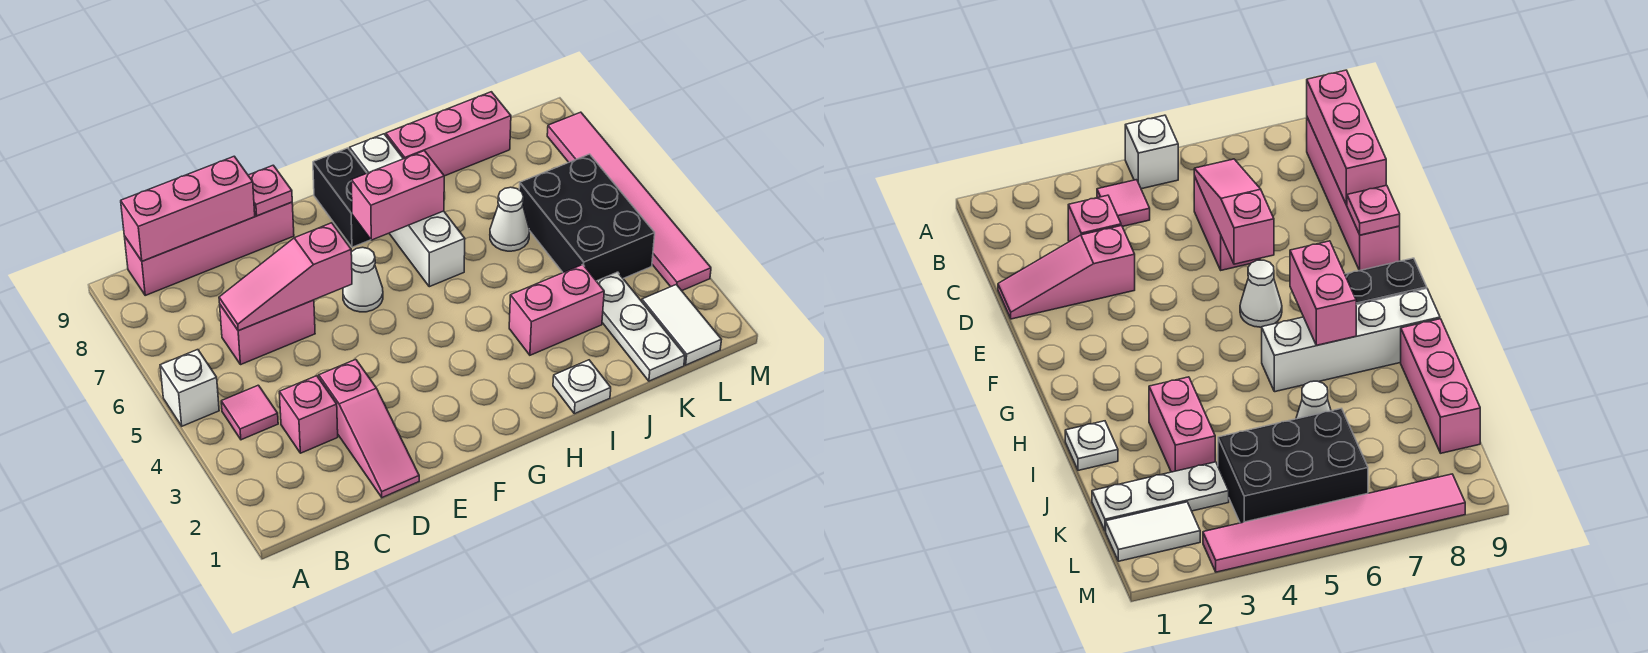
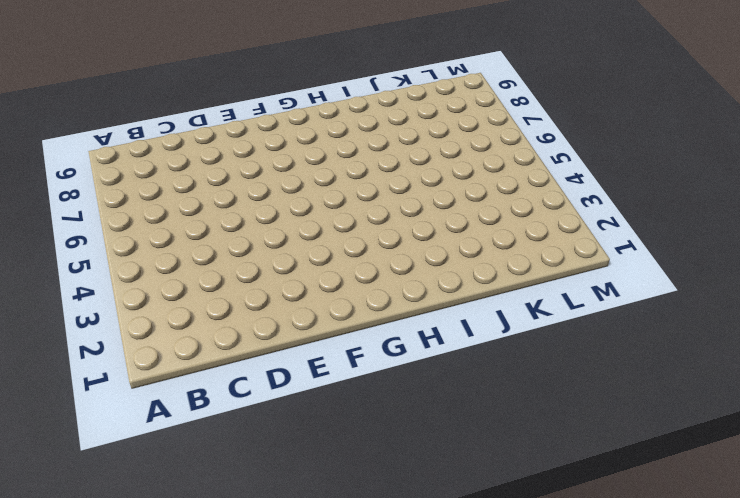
none -> white 1x1 brick [160,350,219,426]
none -> pink 1x1 tile [221,385,278,440]
none -> pink 1x4 brick [124,202,294,295]

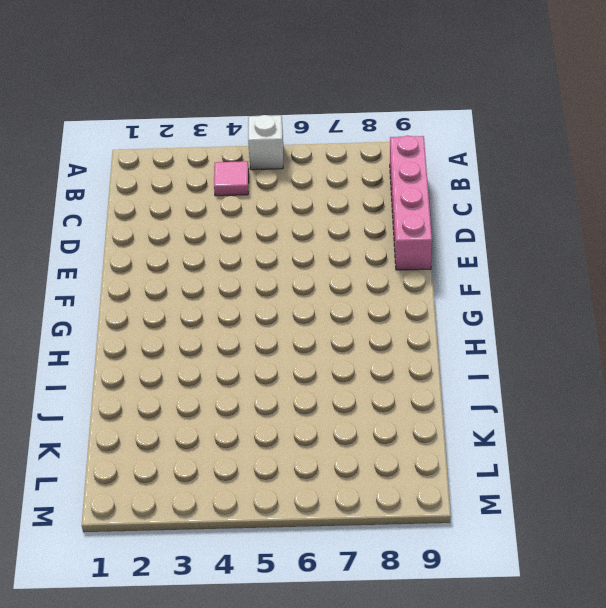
none -> pink 1x1 brick [279,376,338,453]
none -> pink 1x2 brick [220,300,315,365]
none -> pink 1x3 slope [319,359,419,498]

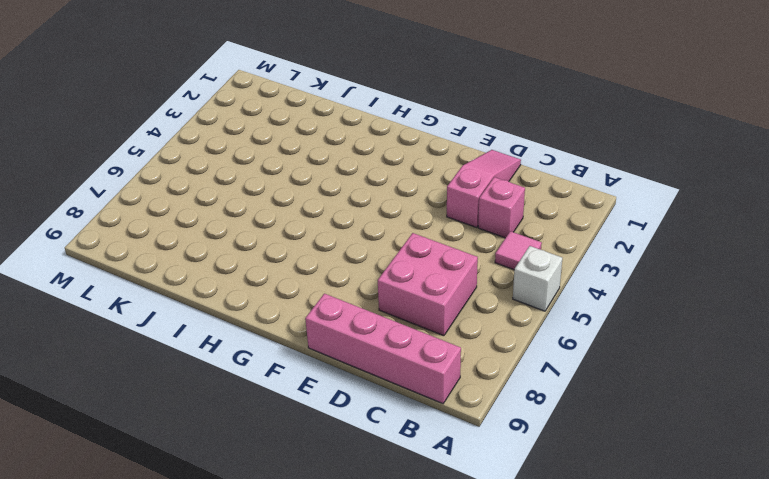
pink 2x2 brick [378,233,478,336] -> pink 1x2 brick [220,300,315,365]
none -> white 1x1 cone [343,247,383,312]
none -> black 1x2 brick [313,148,371,247]
none -> white 1x4 brick [350,134,465,287]

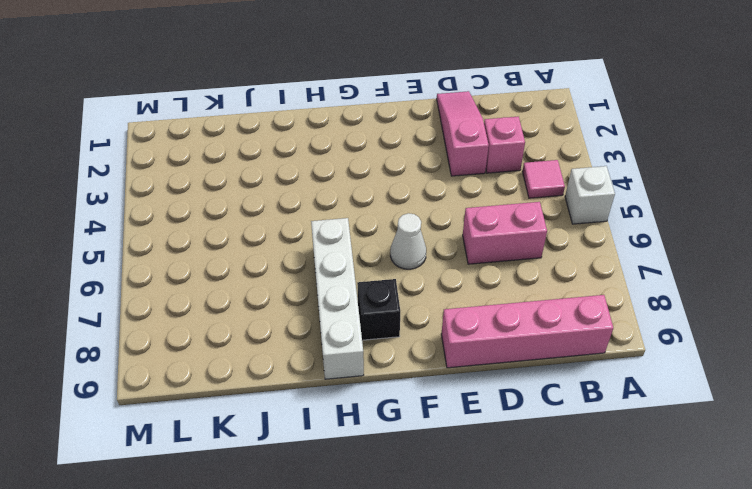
black 1x1 brick [357,279,400,340] -> black 1x2 brick [313,148,371,247]
none -> white 1x1 plate [553,360,611,414]
none -> pink 1x2 brick [509,265,604,355]
none -> pink 1x3 brick [386,92,511,176]

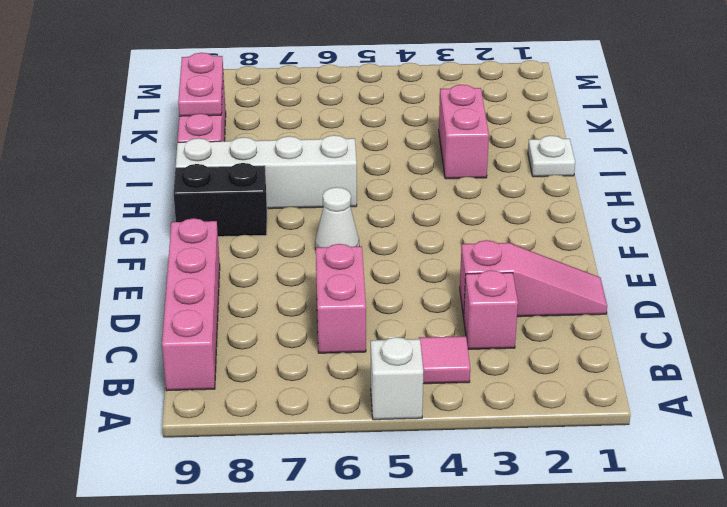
pink 1x2 plate [178,53,223,116] -> none
none -> white 1x1 cone [490,187,529,251]
none -> white 1x3 plate [597,272,685,381]
none -> black 2x3 brick [519,154,655,281]

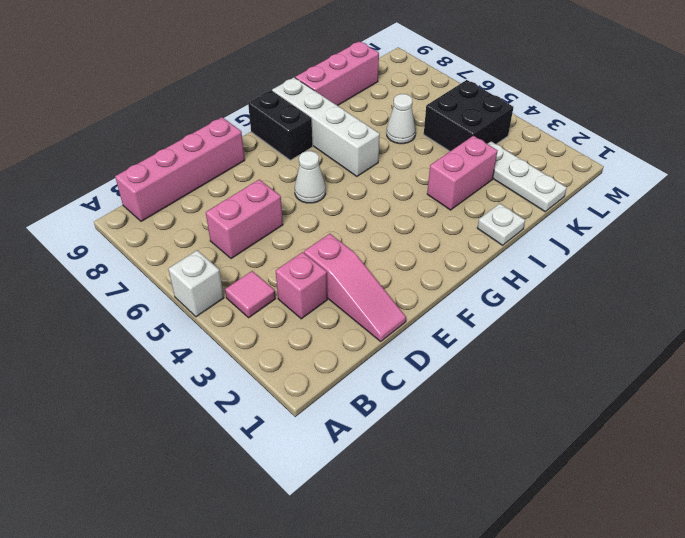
black 2x2 brick [424,80,513,151] -> black 2x3 brick [519,154,655,281]
none -> white 1x2 tile [642,285,721,365]
none -> pink 1x6 tile [547,112,711,291]
none -> pink 1x3 brick [121,156,255,261]

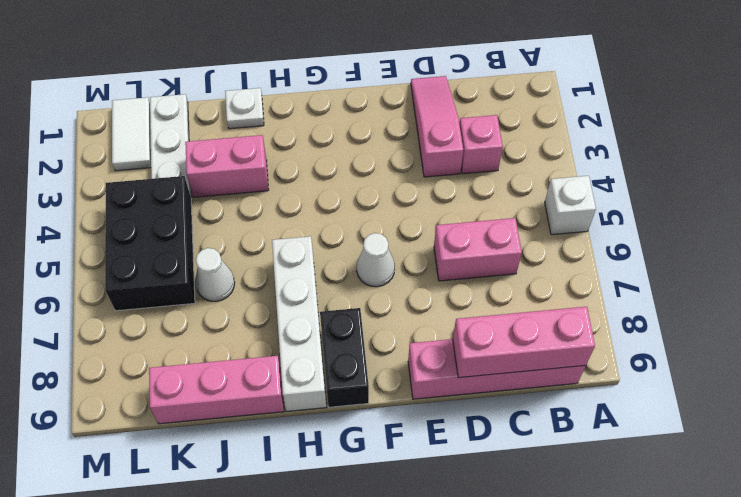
none -> pink 1x1 tile [221,385,278,440]
none -> pink 1x6 tile [547,112,711,291]
none -> pink 1x3 slope [219,223,352,331]

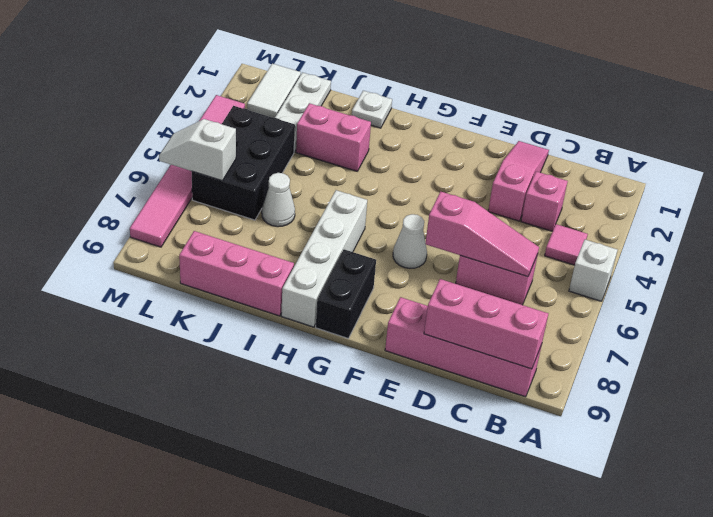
white 1x2 slope [159,119,236,181] -> none
none -> pink 1x1 plate [248,165,292,216]
none -> pink 1x2 brick [351,151,444,240]

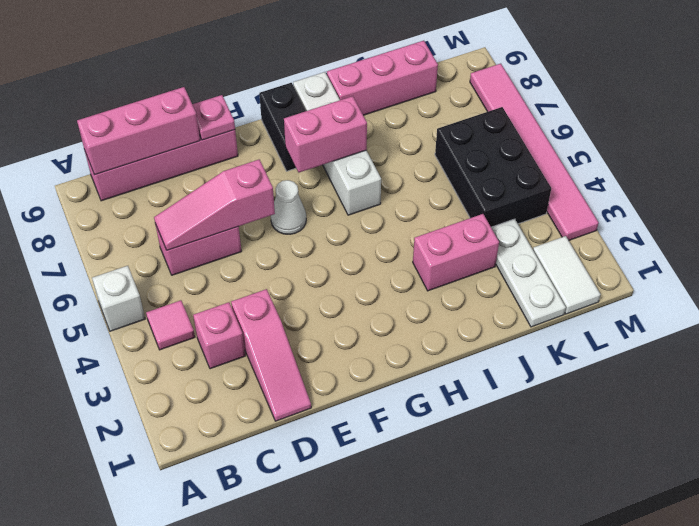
none -> white 1x1 plate [553,360,611,414]
none -> white 1x1 cone [490,187,529,251]

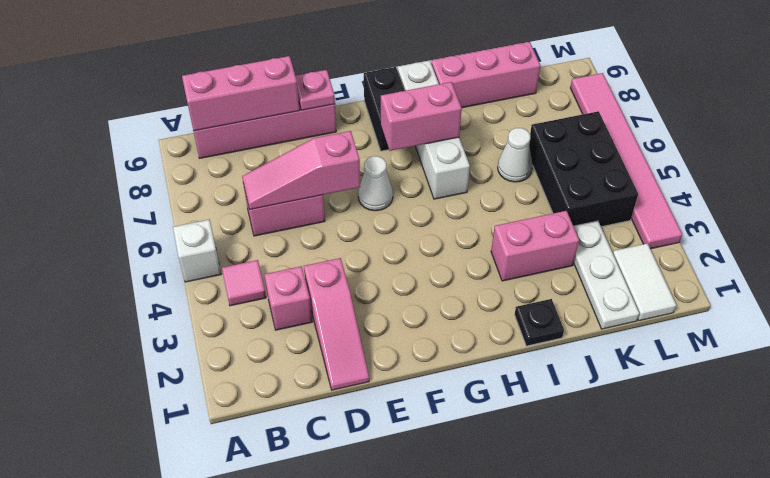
black 1x1 plate [515,299,564,346] -> white 1x1 plate [553,360,611,414]

